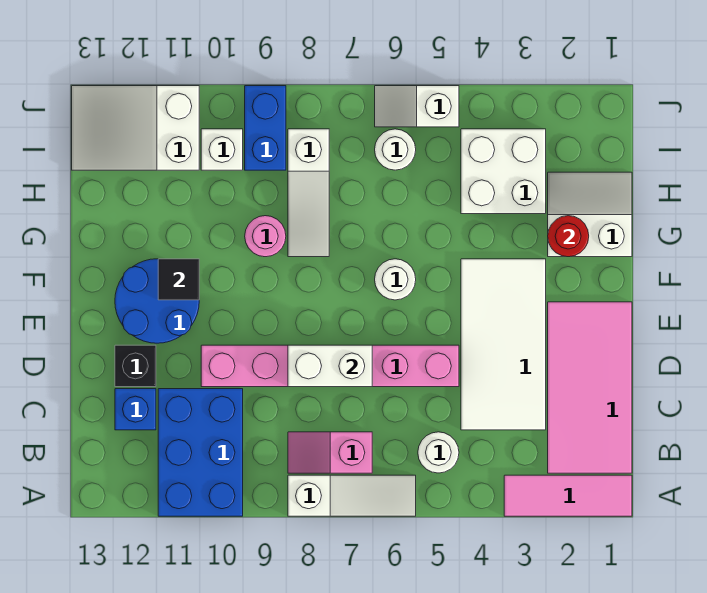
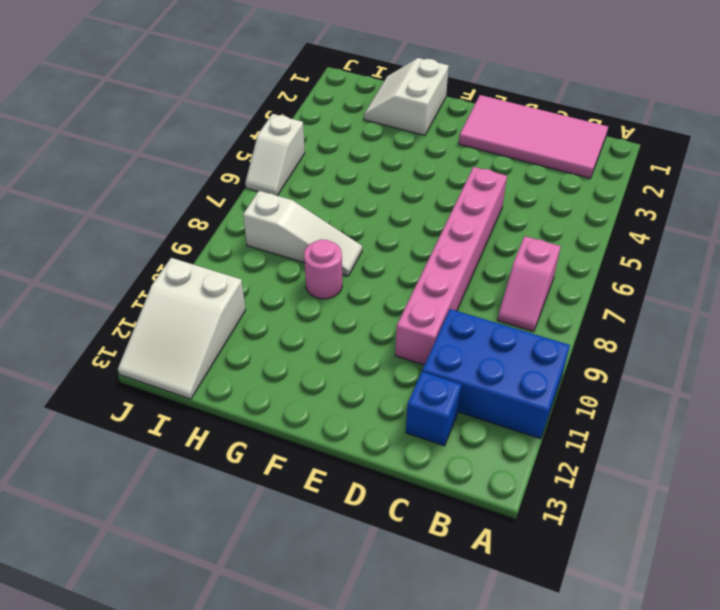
none -> pink 1x3 tile [504,475,632,516]
none -> white 1x3 slope [288,475,416,516]
none -> white 1x1 round brick [418,432,459,473]

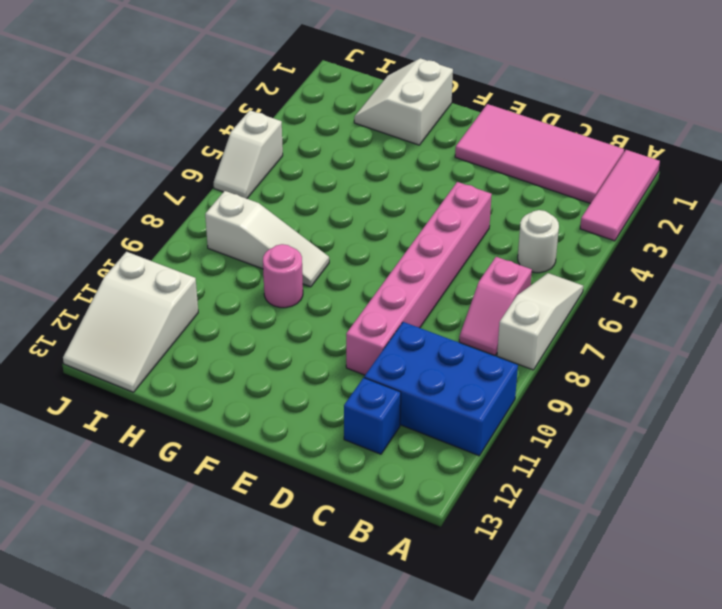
none -> white 2x4 tile [461,259,546,430]
none -> black 1x1 brick [115,345,156,387]
none -> blue 2x2 round brick [115,259,199,343]

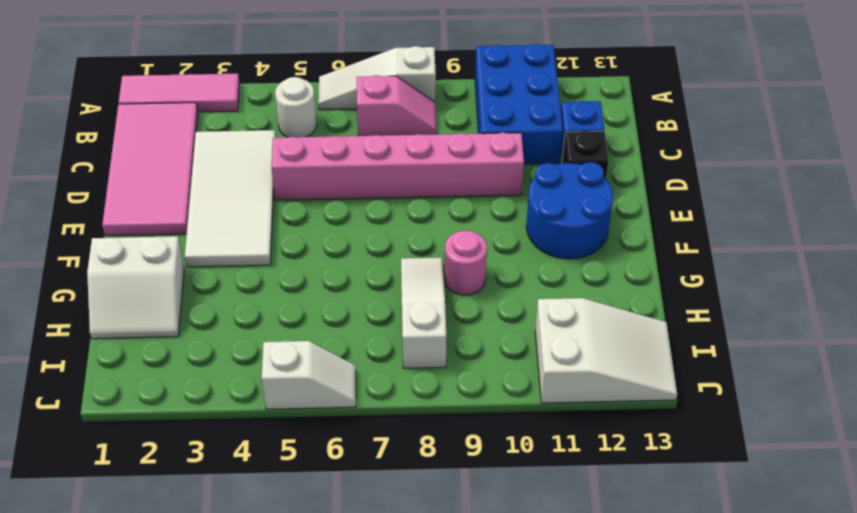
none -> white 1x1 round brick [375,259,416,300]
none -> white 2x2 brick [461,129,546,214]
none -> white 1x1 round brick [375,129,416,170]

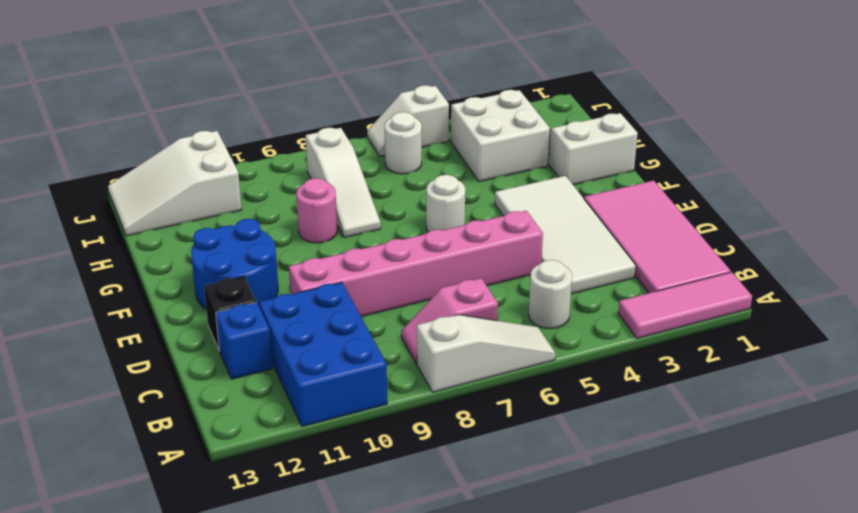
none -> blue 1x2 brick [245,86,286,170]
none -> white 1x1 brick [201,129,243,170]
none -> white 1x2 brick [288,345,372,387]

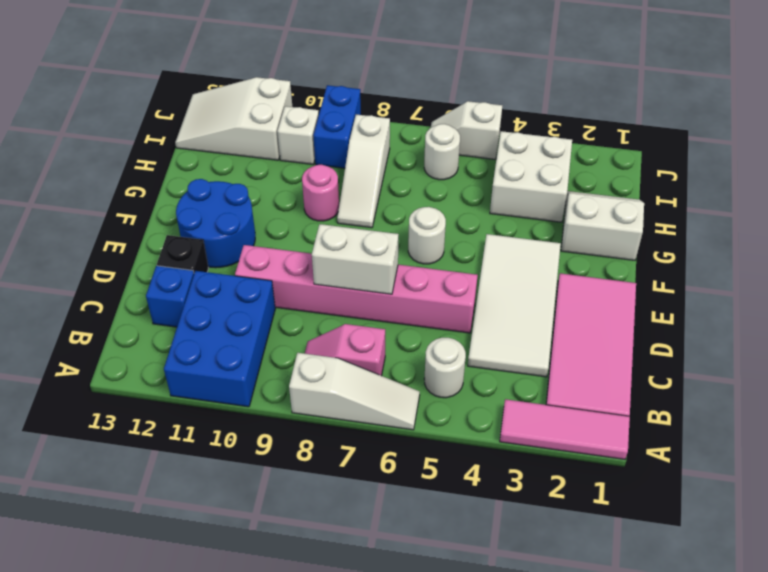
none -> black 1x1 tile [158,259,199,300]
none -> red 1x1 round brick [548,216,589,257]

